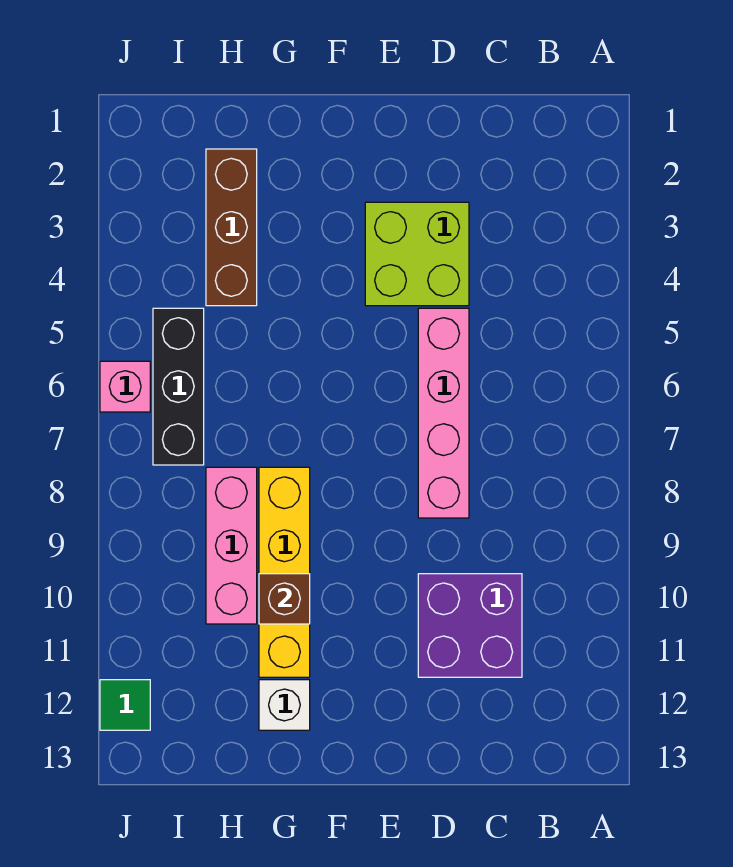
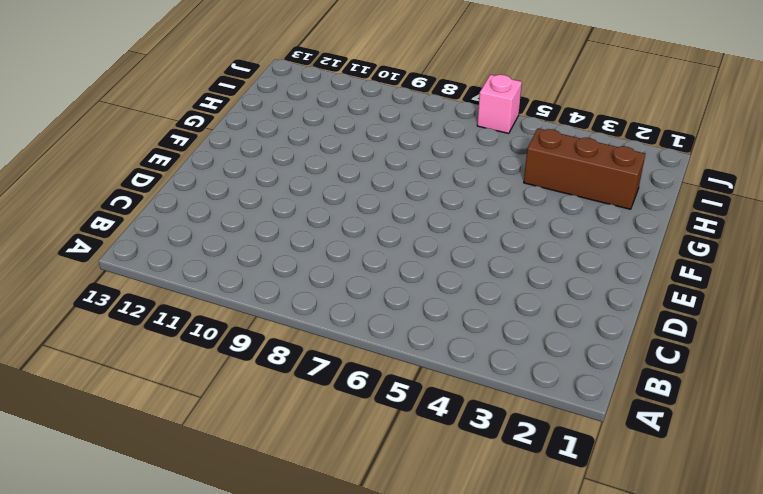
none -> purple 2x2 brick [418,574,522,677]
none -> lime 2x2 brick [365,202,469,306]

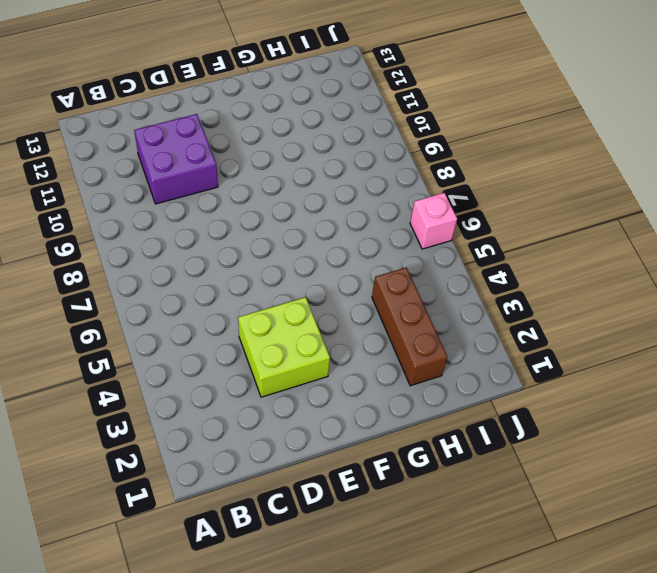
none -> pink 1x4 brick [418,308,469,518]
none -> yellow 1x4 brick [259,467,310,677]

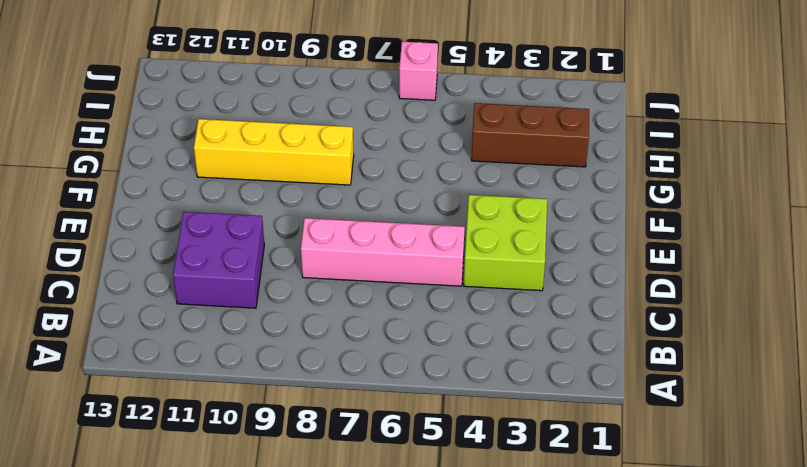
none -> white 1x1 brick [259,680,310,730]
none -> pink 1x3 brick [206,467,257,624]

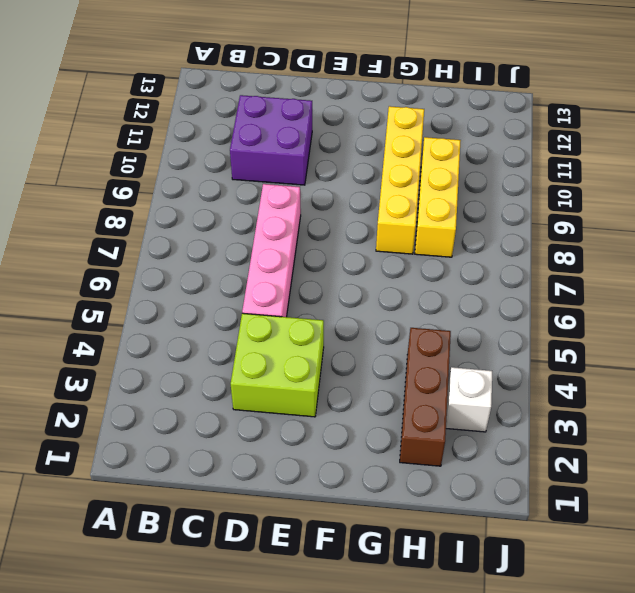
yellow 1x3 brick [415,137,461,257] -> pink 1x3 brick [206,467,257,624]
white 1x1 brick [446,367,492,432] -> white 1x1 brick moved to [259,680,310,730]
none -> black 1x3 brick [153,308,204,465]
none -> pink 1x1 brick [100,361,150,412]

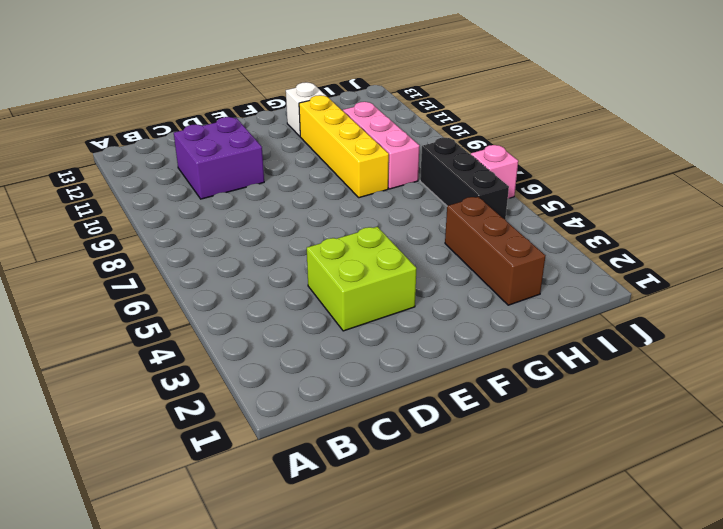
none -> pink 1x4 brick [418,308,469,518]
none -> green 1x1 tile [100,680,150,730]

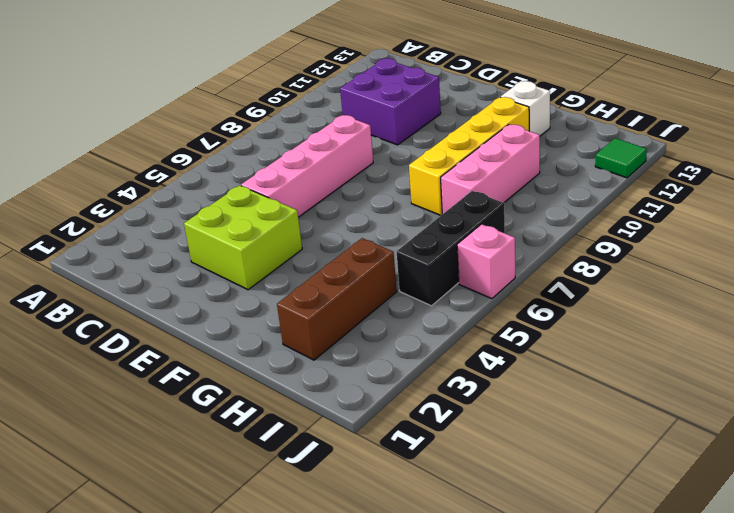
none -> brown 1x1 brick [259,574,310,624]

